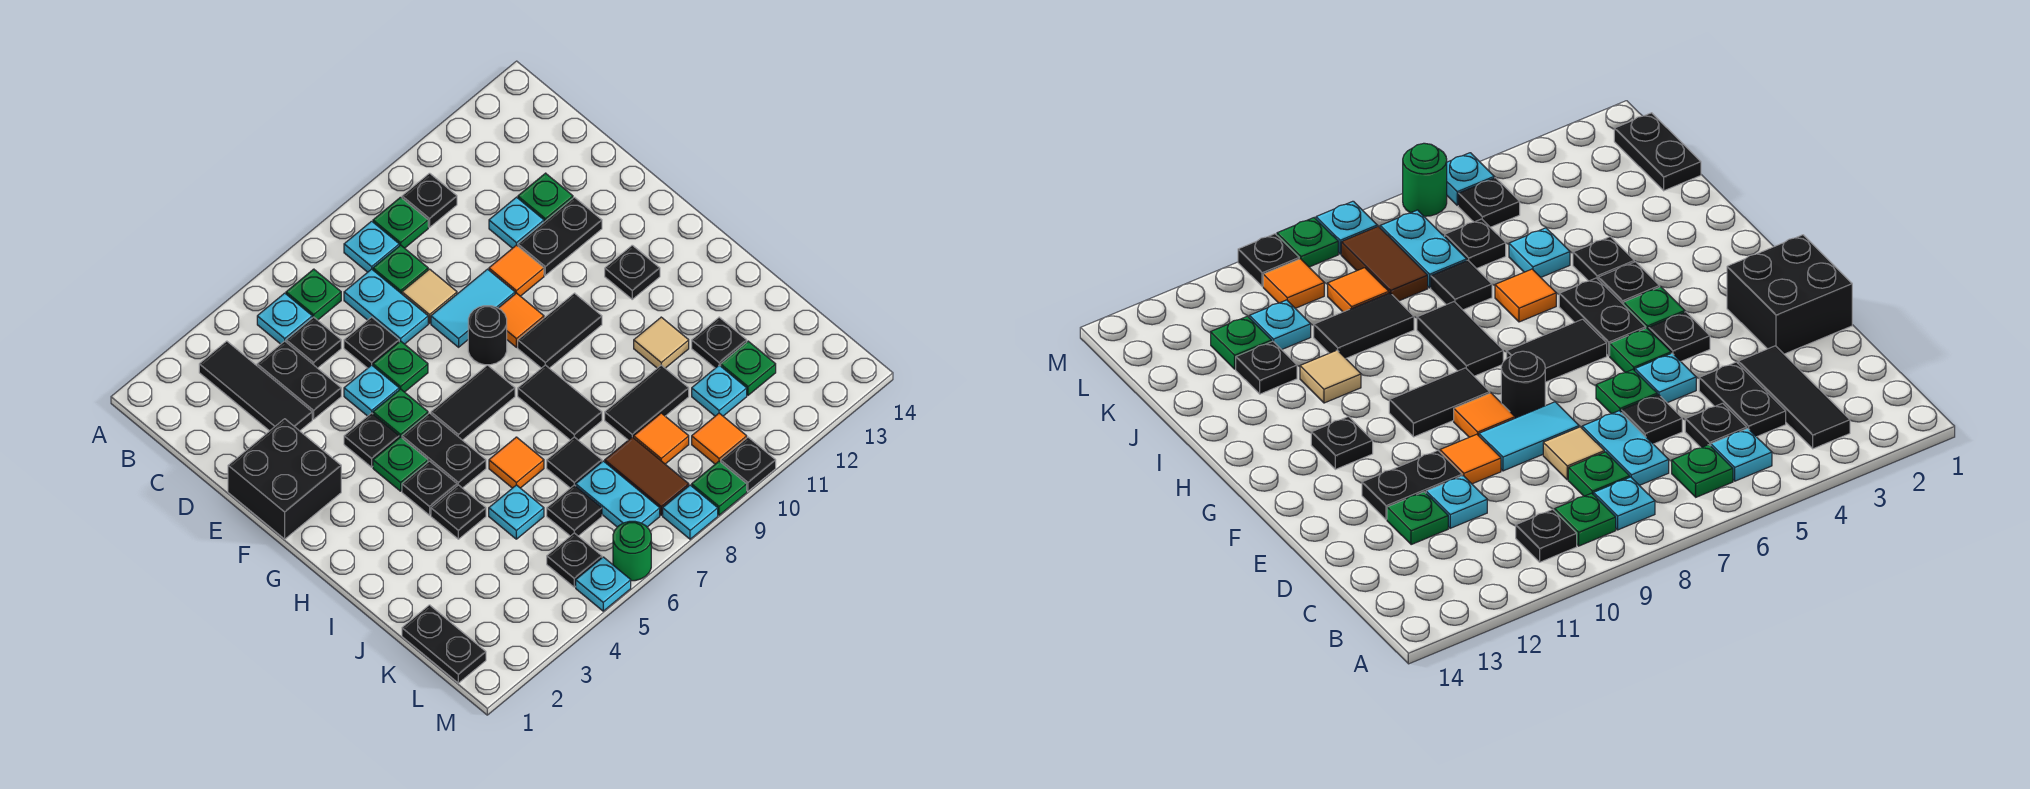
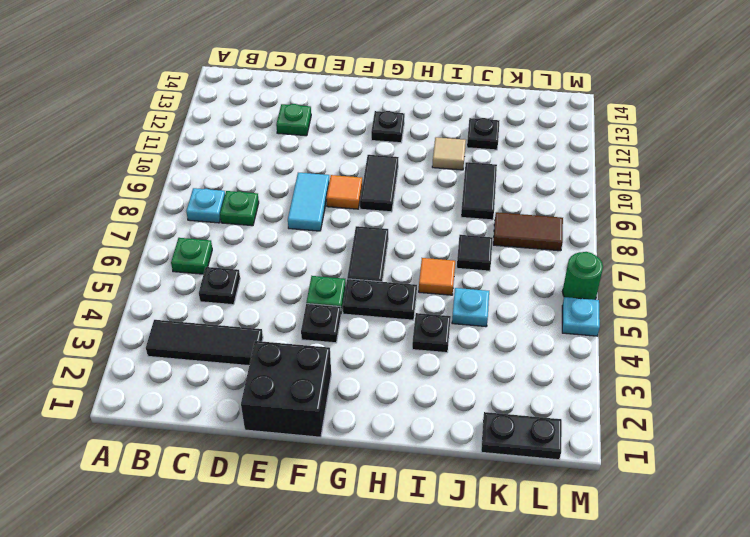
none -> cyan 1x1 plate [257,293,312,344]
none -> green 1x1 plate [373,197,428,248]
none -> black 1x1 plate [402,173,457,227]
none -> black 1x2 plate [257,341,341,419]

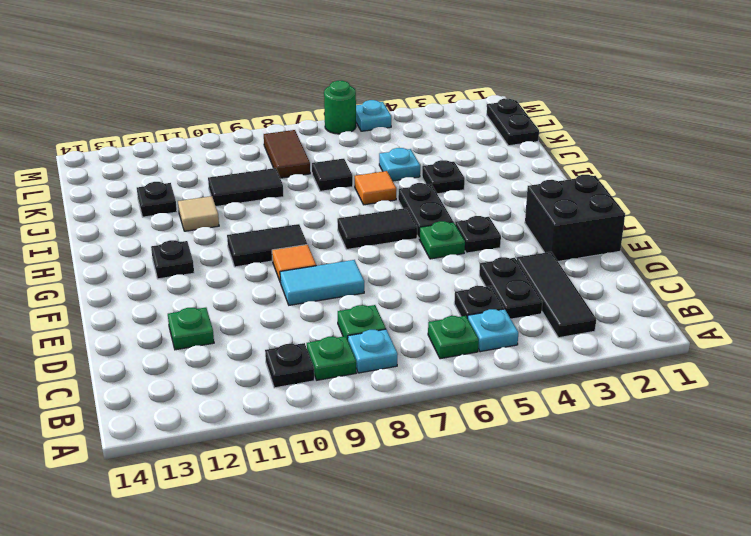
none -> cyan 1x2 plate [344,269,428,344]
none -> black 1x1 plate [344,317,399,368]
none -> tan 1x1 tile [402,269,457,323]
none -> cyan 1x1 plate [489,197,544,248]

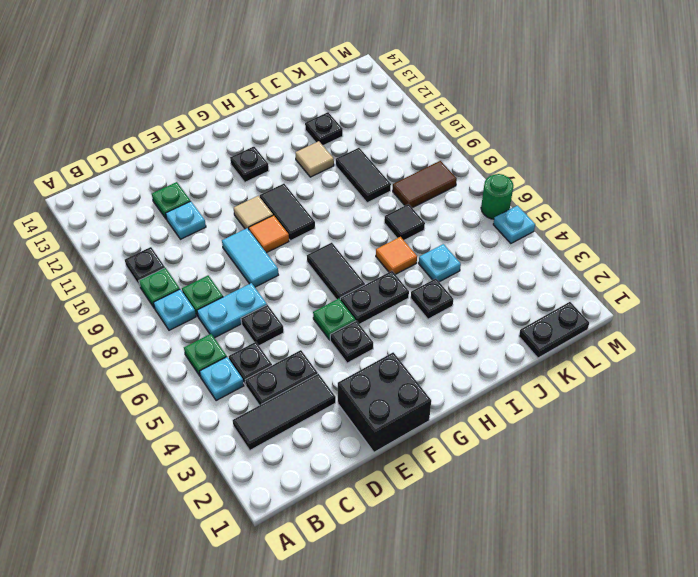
tan 1x1 tile [234,196,273,229] -> tan 1x1 tile moved to [402,269,457,323]
none -> cyan 1x1 plate [344,365,399,416]
none -> green 1x1 plate [373,341,428,392]
none -> orange 1x1 tile [489,245,544,296]
none -> black 1x2 plate [518,197,602,275]

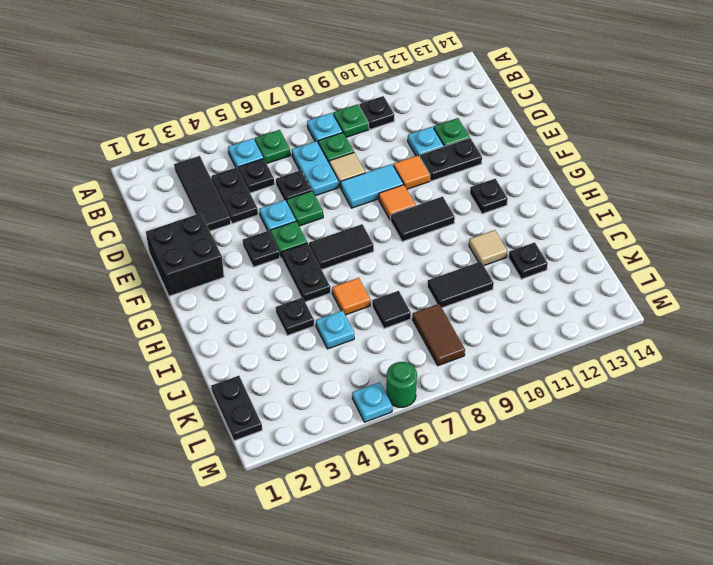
none -> black 1x1 round brick [468,306,507,365]
none -> green 1x1 plate [373,437,428,491]
none -> black 1x1 plate [402,461,457,515]
none -> black 1x2 tile [518,365,602,440]

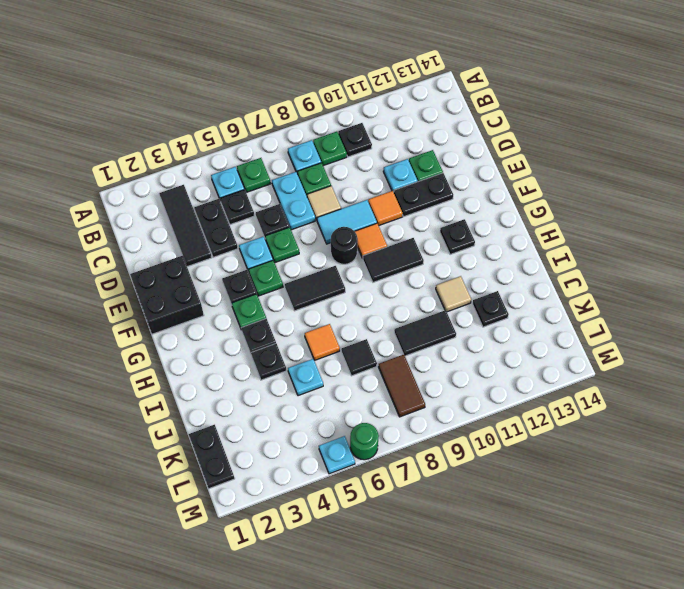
none -> black 1x2 plate [402,413,486,488]
none -> black 1x2 tile [518,365,602,440]
none -> black 1x1 plate [547,485,602,536]
none -> cyan 1x2 plate [576,461,660,527]

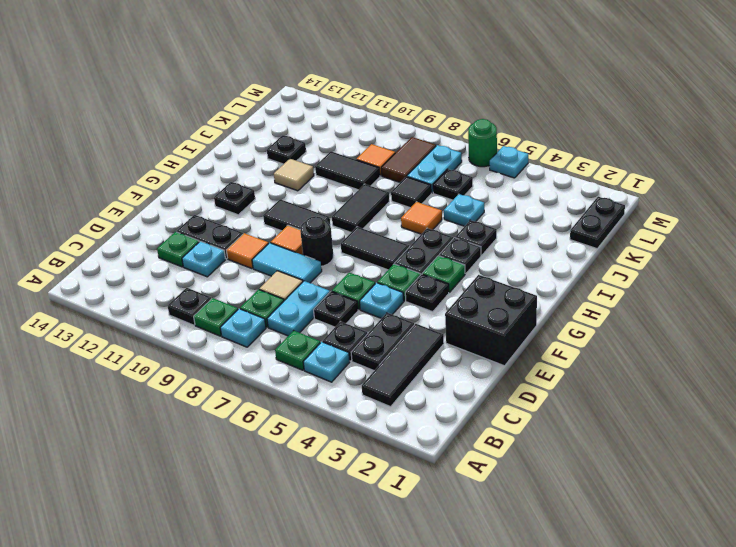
none -> cyan 1x1 plate [692,365,747,416]
none -> green 1x1 plate [721,341,776,395]
none -> black 1x1 plate [547,533,602,587]
none -> orange 1x1 tile [692,413,747,464]

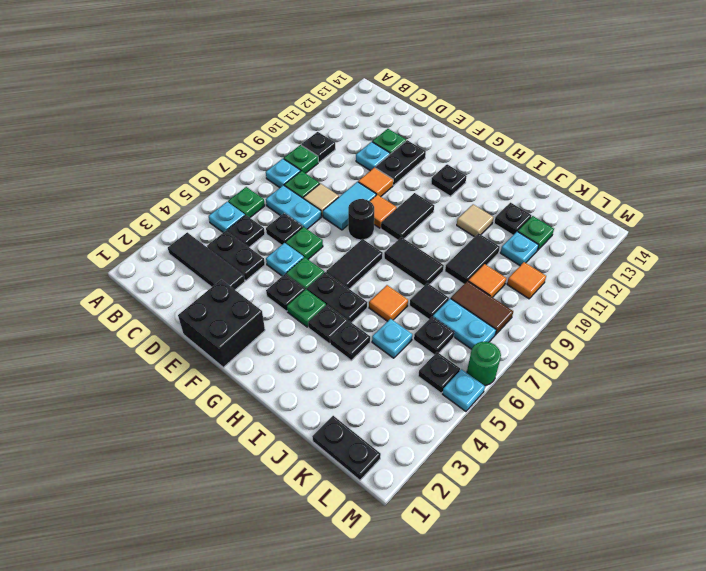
none -> cyan 1x1 plate [663,485,718,539]
none -> green 1x1 plate [692,461,747,515]
none -> black 1x1 plate [721,437,776,491]

